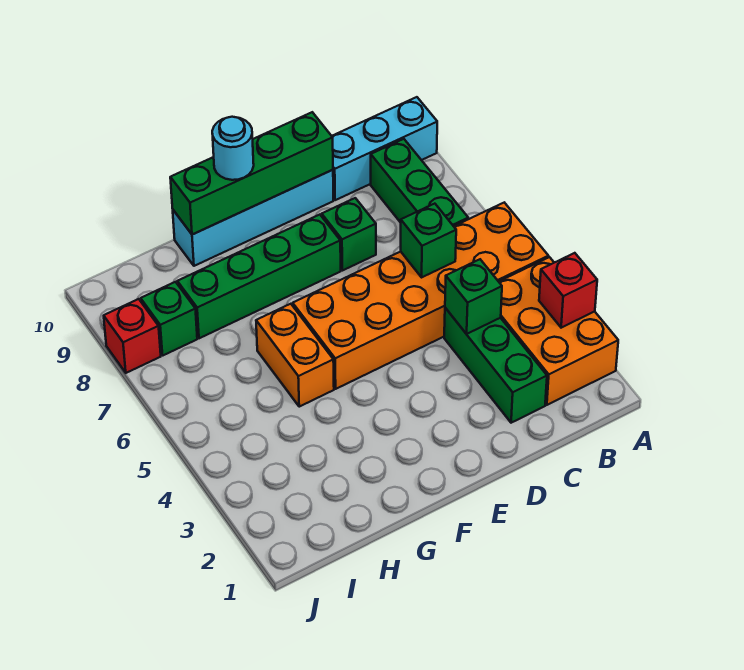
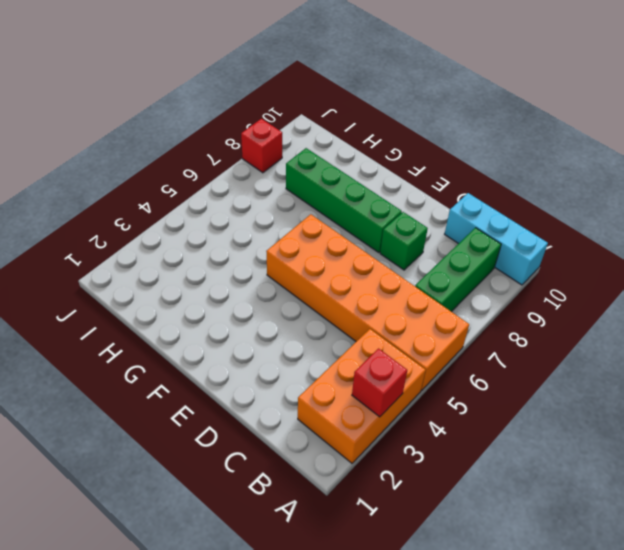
none -> green 1x3 brick [444,308,547,423]
none -> cyan 1x4 brick [173,170,333,266]
none -> orange 1x2 brick [256,304,334,407]

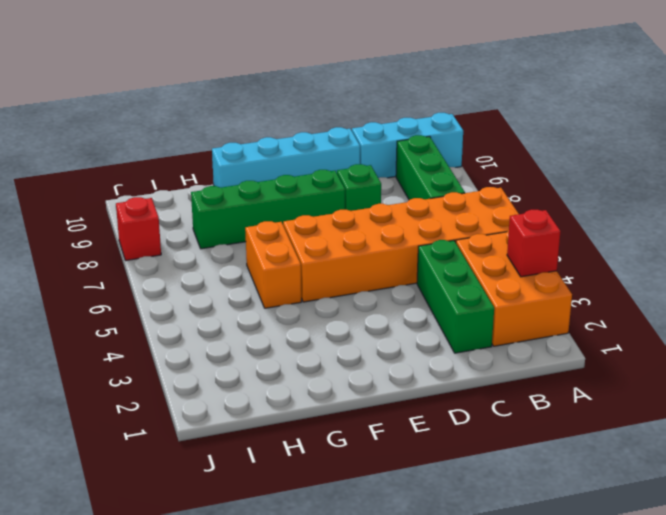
none -> green 1x1 brick [141,282,197,355]
none -> green 1x1 brick [445,259,502,334]
none -> green 1x1 brick [401,204,456,277]

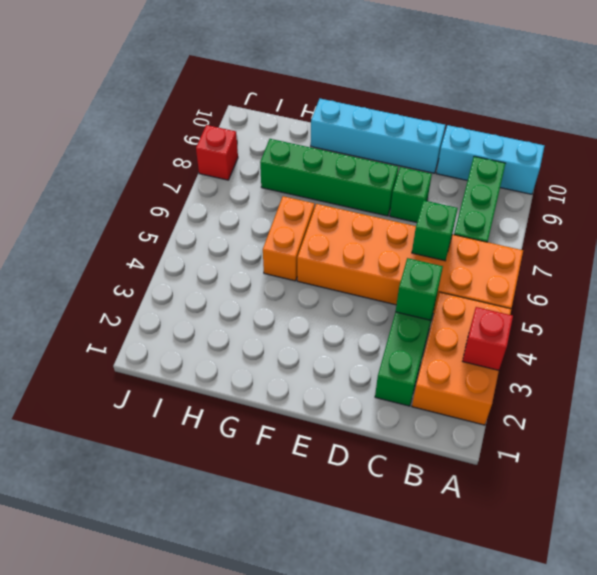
none -> green 1x1 brick [141,282,197,355]
none -> green 1x4 brick [170,112,333,235]
none -> cyan 1x1 round brick [212,117,254,180]

